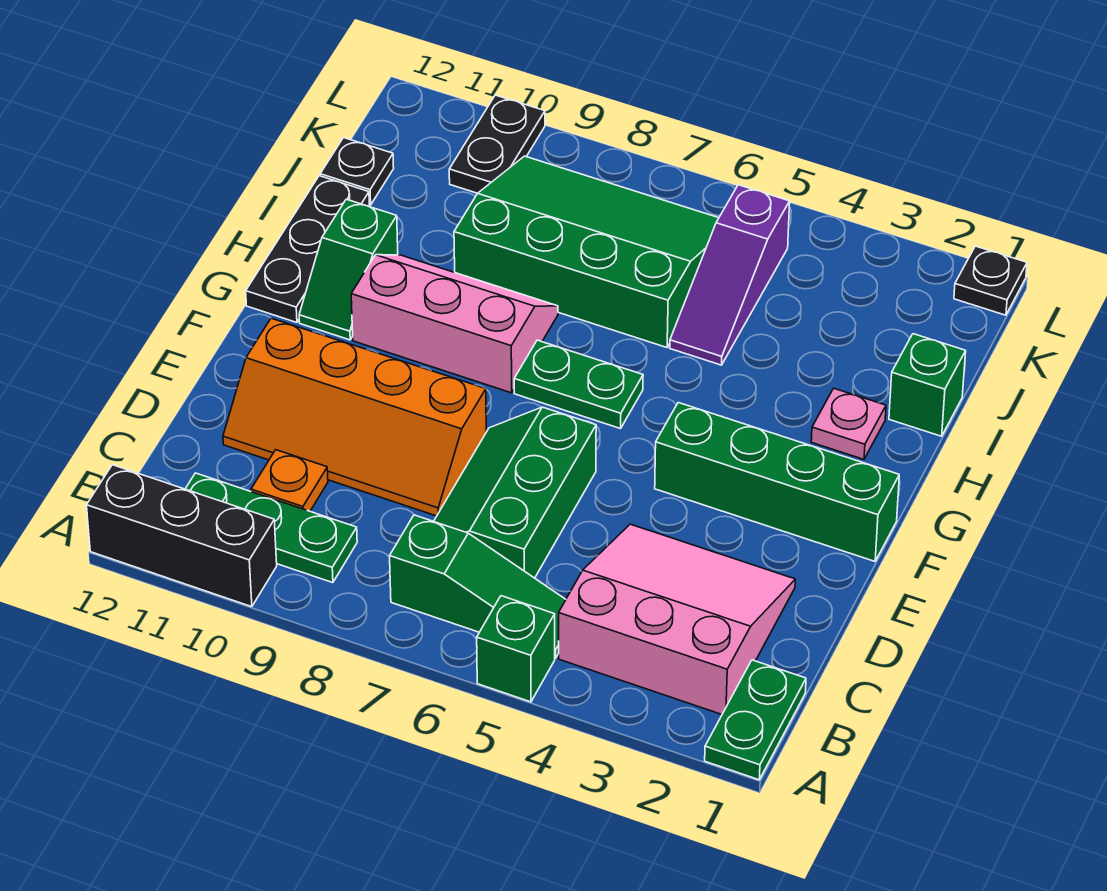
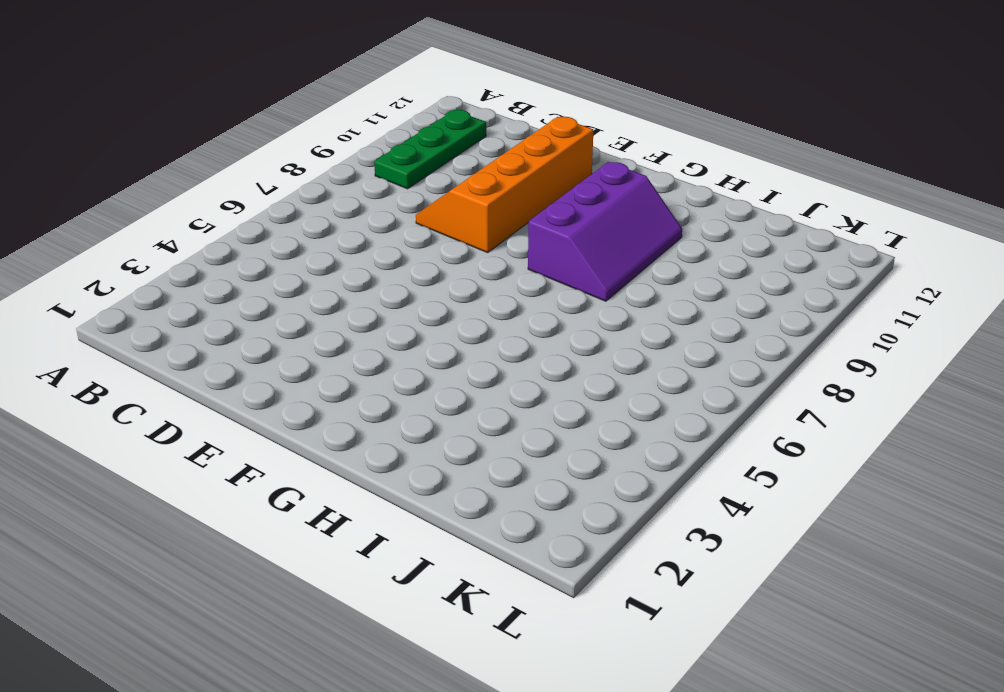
purple 2x3 slope [528,162,682,301] -> pink 2x3 slope [351,255,558,393]
none -> green 1x2 plate [705,660,806,780]
none -> green 1x1 brick [477,596,555,702]
none -> black 1x3 brick [87,465,277,607]

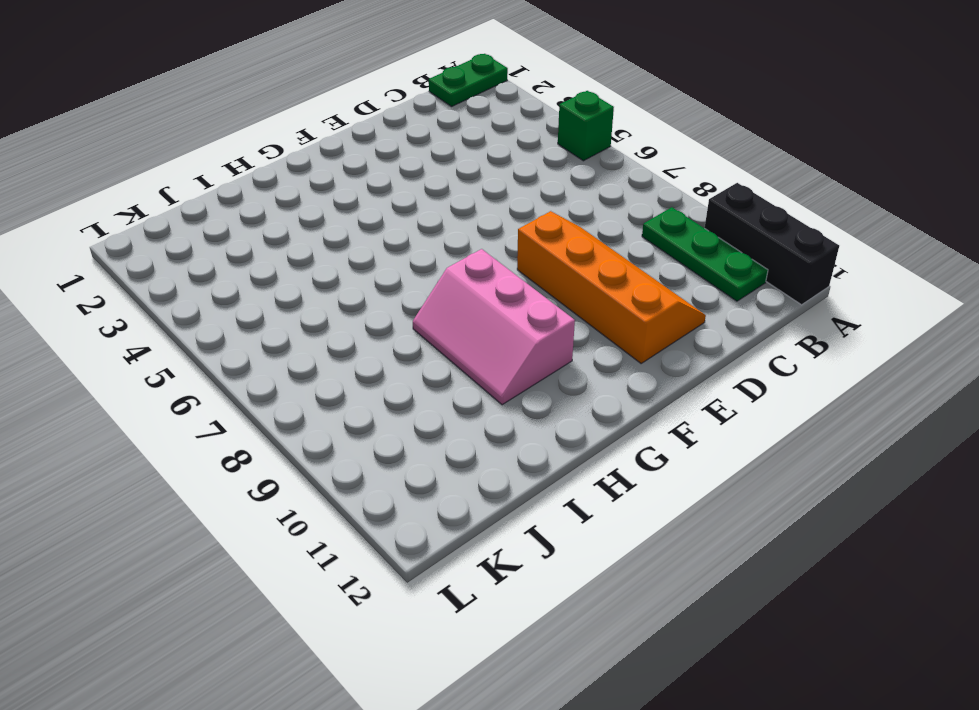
none -> pink 3x3 slope [559,524,795,714]
none -> green 1x3 slope [390,515,566,658]
none -> green 2x3 slope [434,407,596,578]

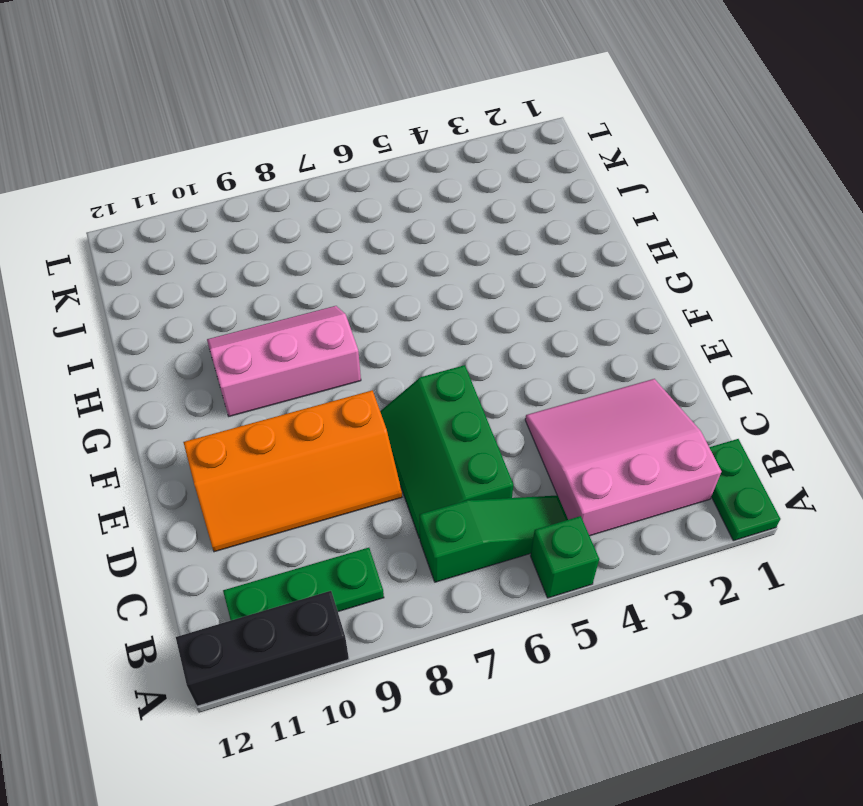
none -> orange 1x1 plate [251,450,328,511]
none -> green 1x4 brick [655,403,899,561]
none -> green 1x2 plate [514,340,643,429]

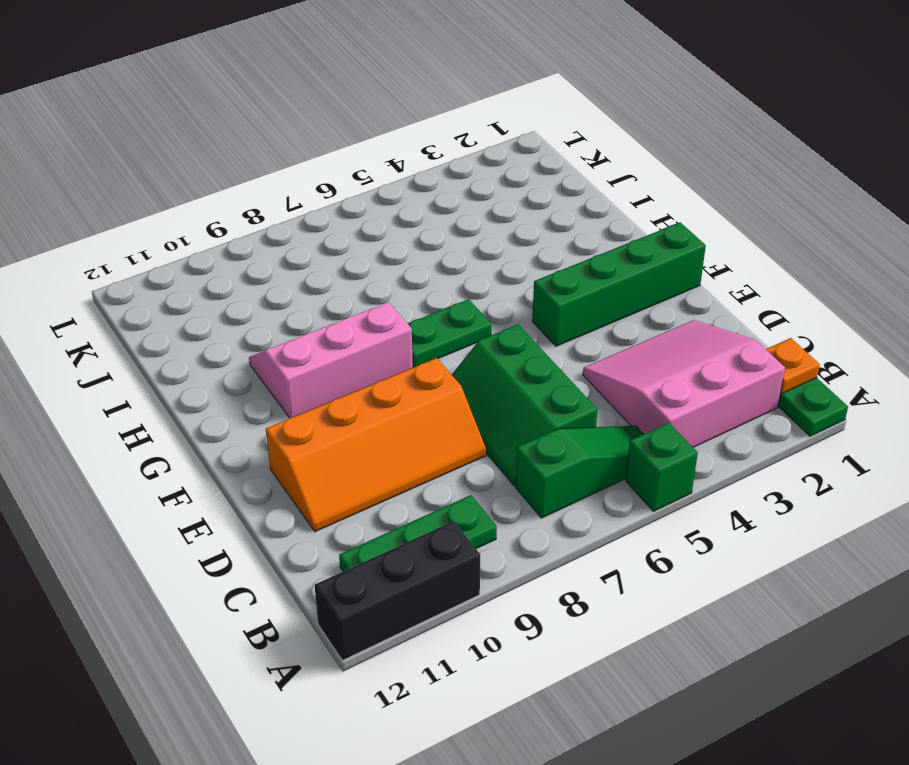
orange 1x1 plate [766,338,820,394] -> orange 1x1 plate moved to [251,450,328,511]
none -> green 1x2 slope [299,199,398,340]
none -> black 1x3 plate [246,176,369,322]
none -> pink 1x1 plate [811,388,886,459]

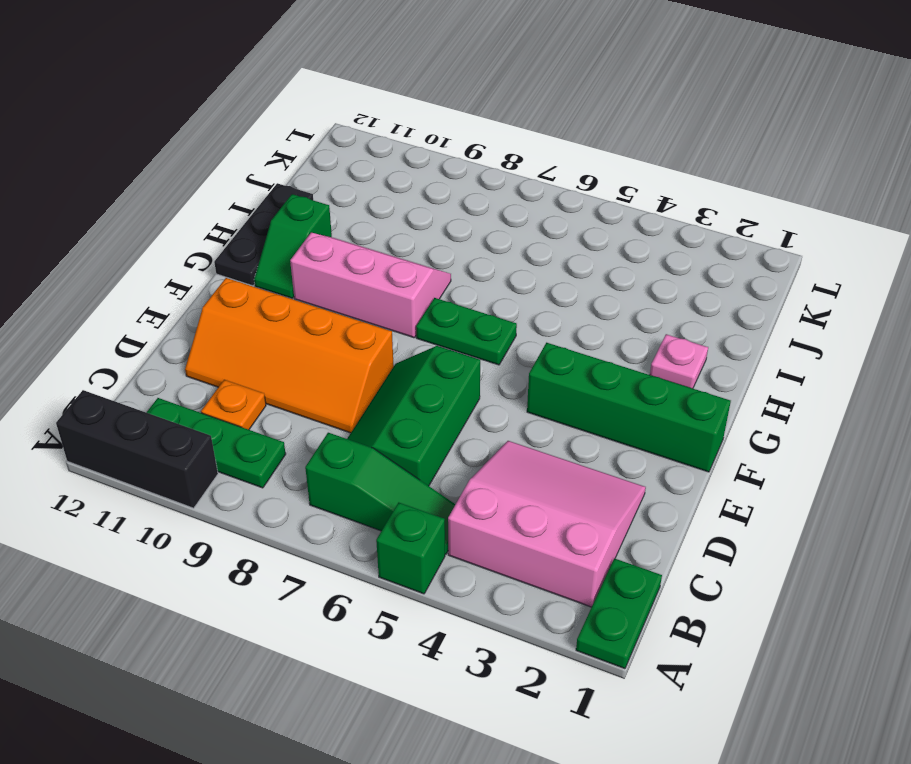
none -> green 1x1 brick [889,334,966,436]
none -> purple 1x3 slope [670,185,790,365]
none -> green 3x4 slope [454,156,719,347]

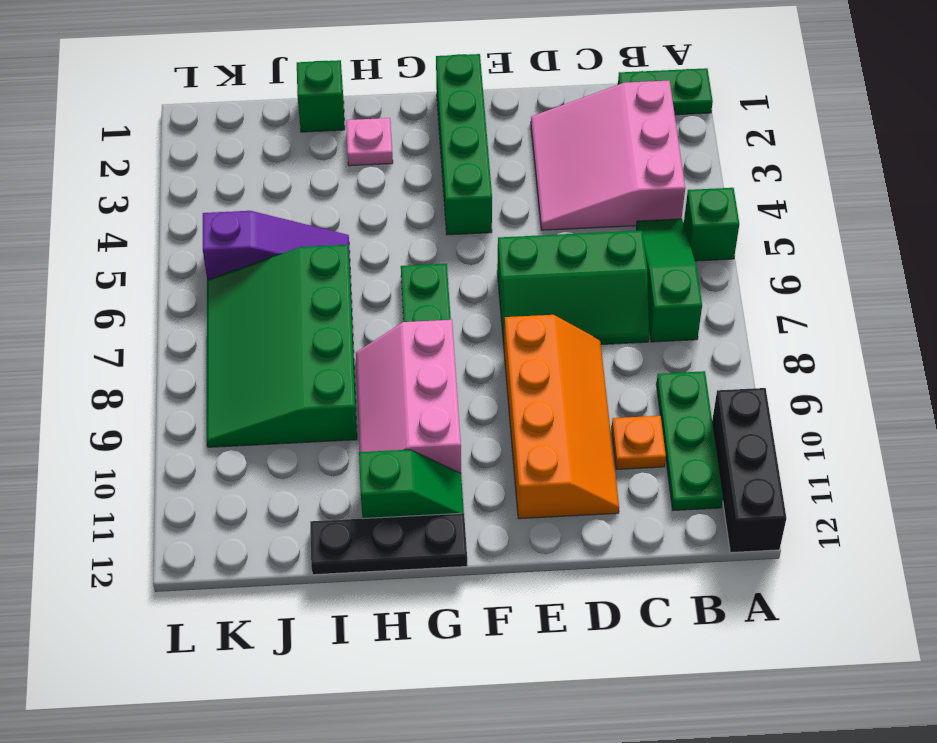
none -> black 1x1 plate [320,138,394,205]
none -> black 1x2 plate [449,95,545,193]
none -> black 1x1 plate [954,246,1027,315]

